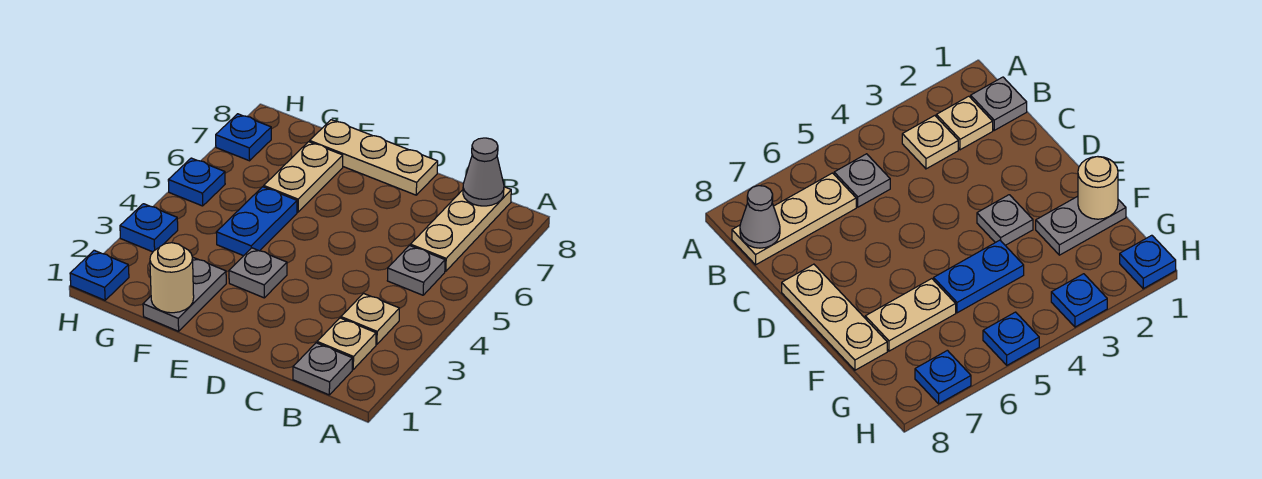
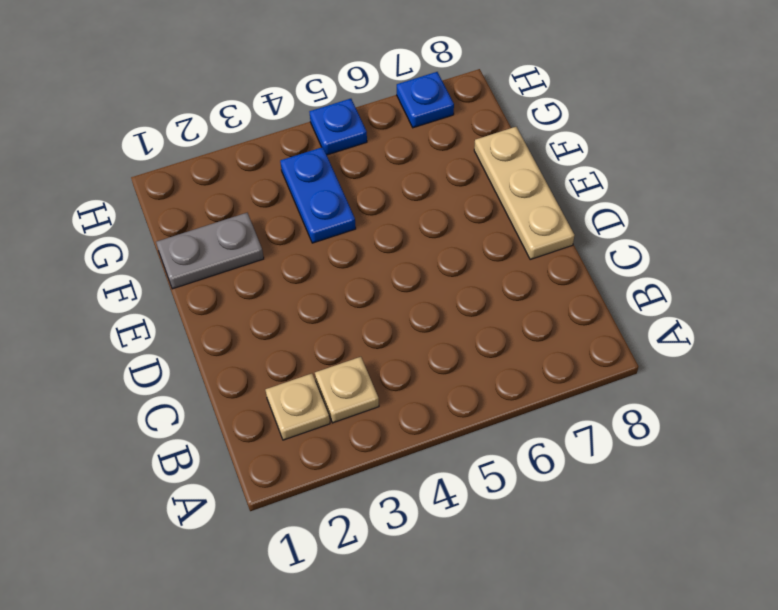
blue 1x2 plate [280,147,356,243] -> blue 1x2 plate turned to [216,187,297,256]
none -> grey 1x1 plate [293,343,352,395]
none -> grey 1x1 plate [387,246,445,295]
none -> tan 1x3 plate [410,187,511,271]

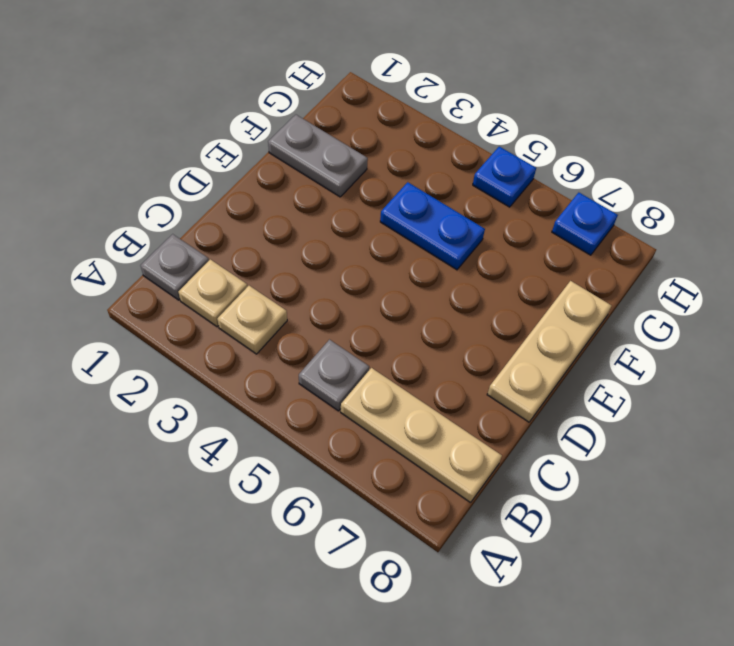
none -> grey 1x1 plate [229,248,287,298]
none -> tan 1x2 plate [264,142,343,212]
none -> blue 1x1 plate [70,250,129,300]

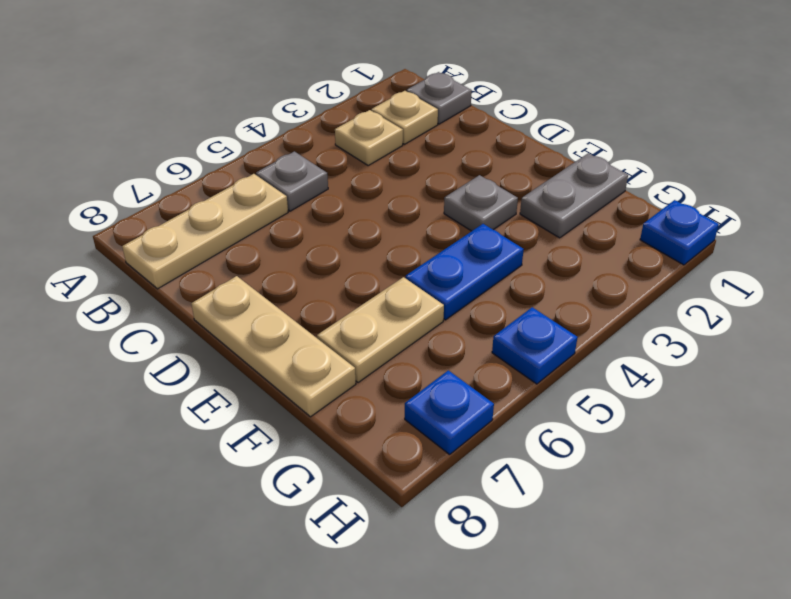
none -> blue 1x1 plate [120,204,178,252]
none -> grey 1x1 cone [463,138,504,206]
none -> tan 1x1 round brick [150,243,194,313]

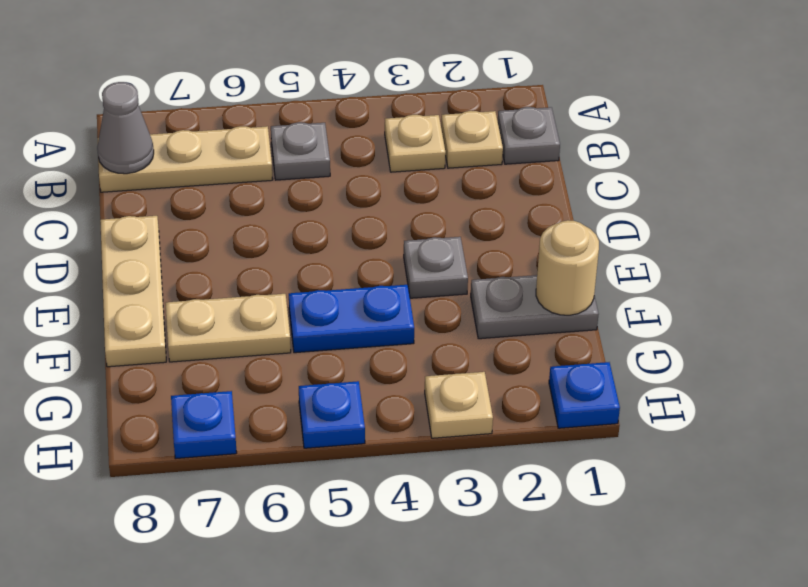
tan 1x1 plate [425,372,493,438] -> blue 1x1 plate [120,204,178,252]

